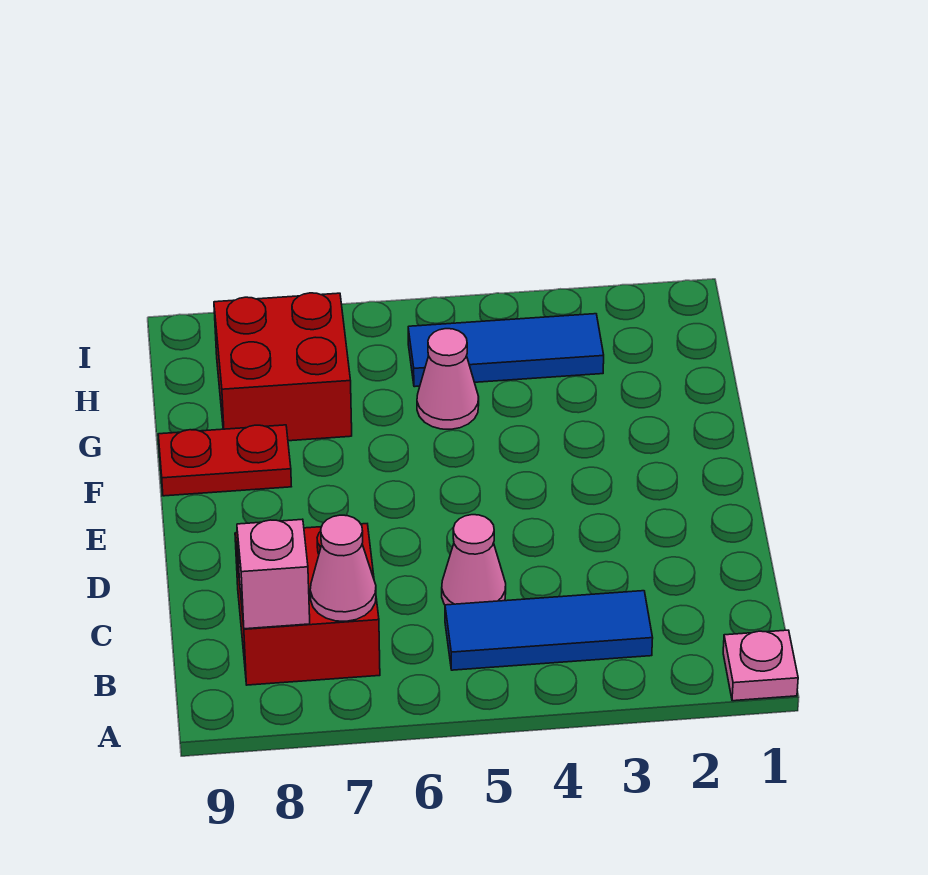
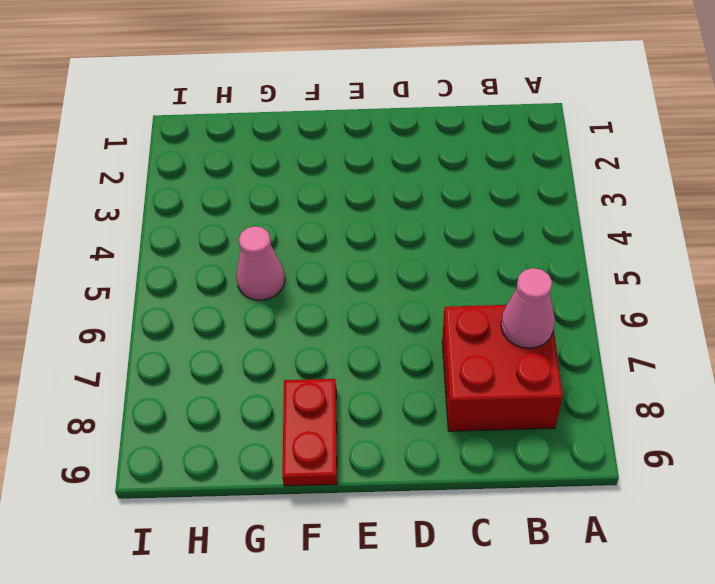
none -> pink 1x1 plate [723,630,798,701]
none -> blue 1x3 tile [445,591,653,670]

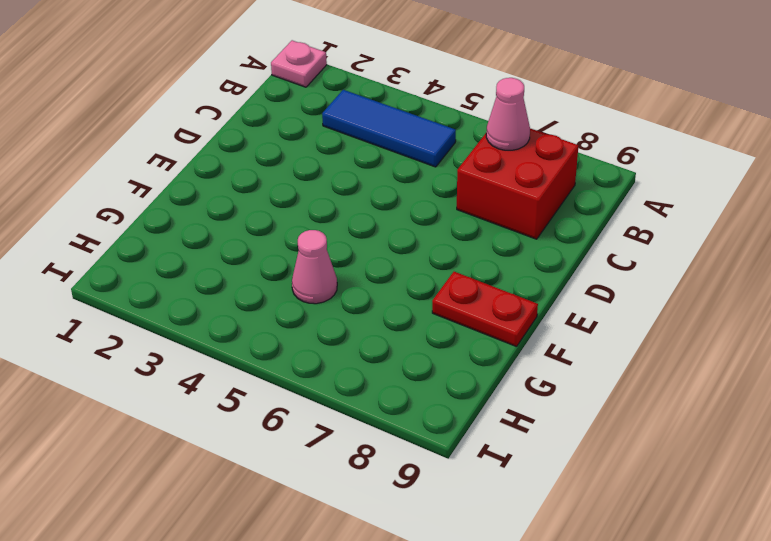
none -> pink 1x1 cone [442,515,506,605]
none -> red 2x2 brick [214,293,352,441]

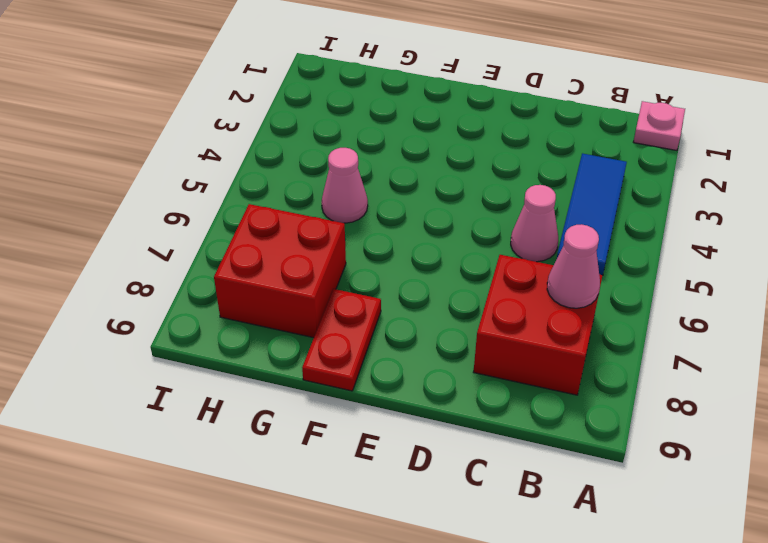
none -> blue 1x3 tile [408,314,604,387]
none -> pink 1x1 brick [237,519,310,629]

